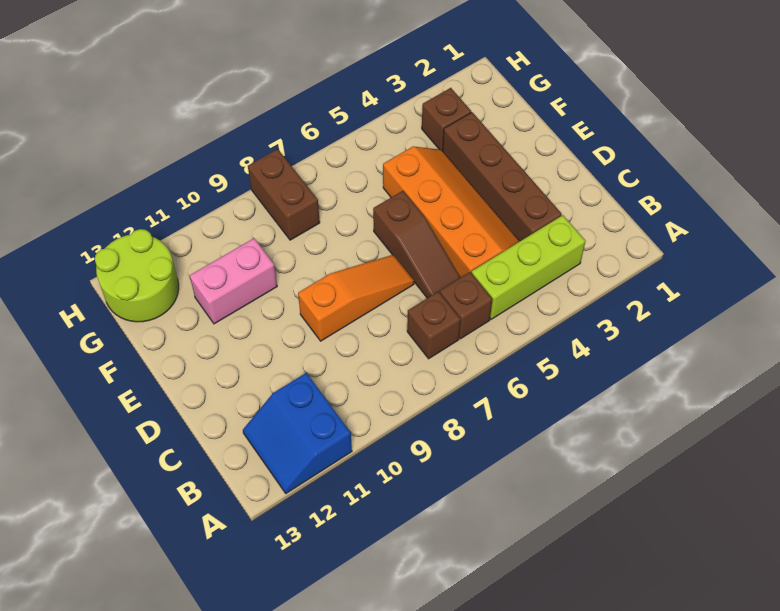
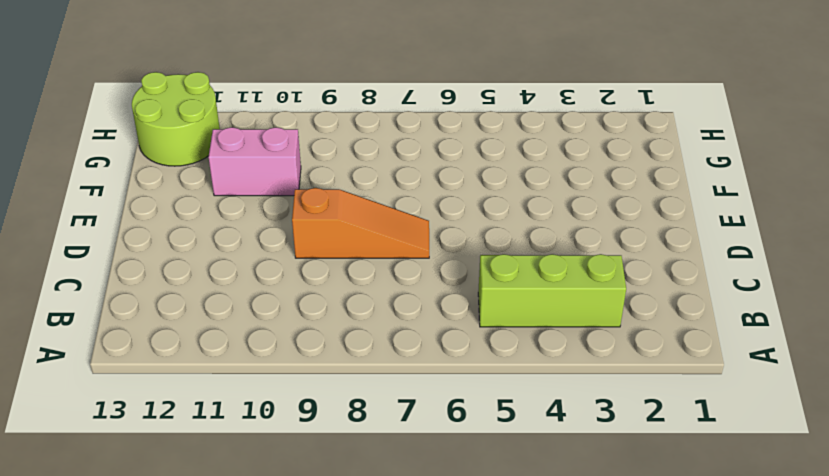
none -> blue 2x2 slope [243,373,352,493]
none -> brown 1x1 brick [440,272,492,339]
none -> brown 1x1 brick [407,292,461,359]

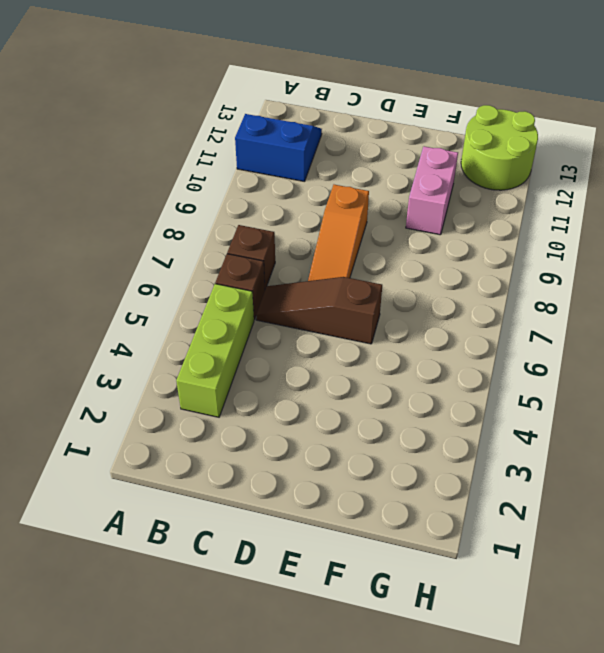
none -> brown 1x4 brick [443,112,562,241]
none -> orange 2x4 slope [383,146,520,277]
none -> brown 1x1 brick [422,88,471,151]

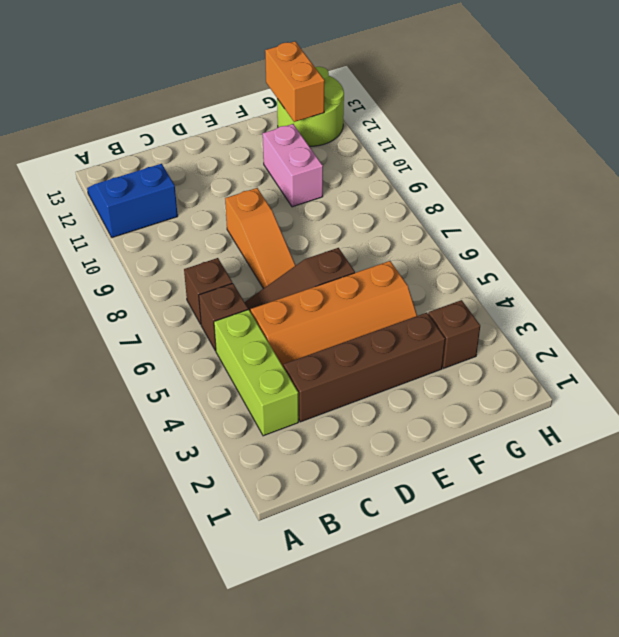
orange 1x2 brick [265,41,325,122] -> none
none -> brown 1x2 brick [248,149,320,240]

